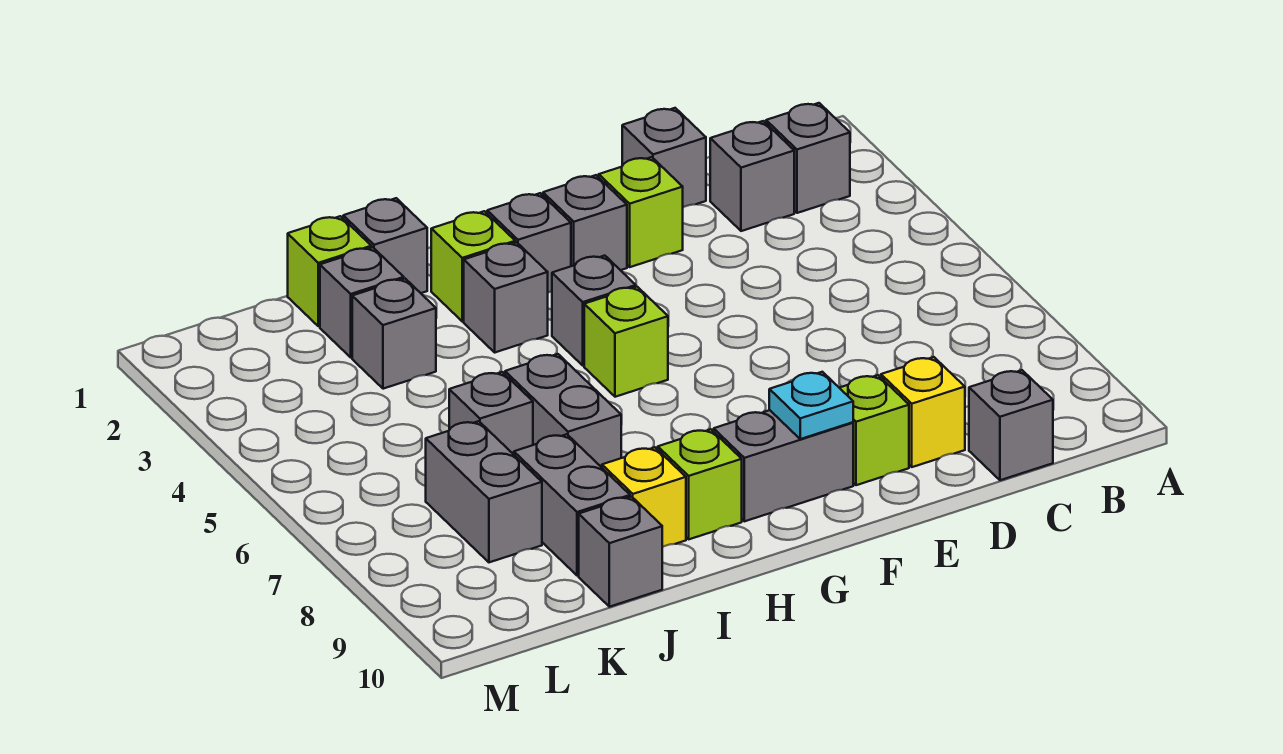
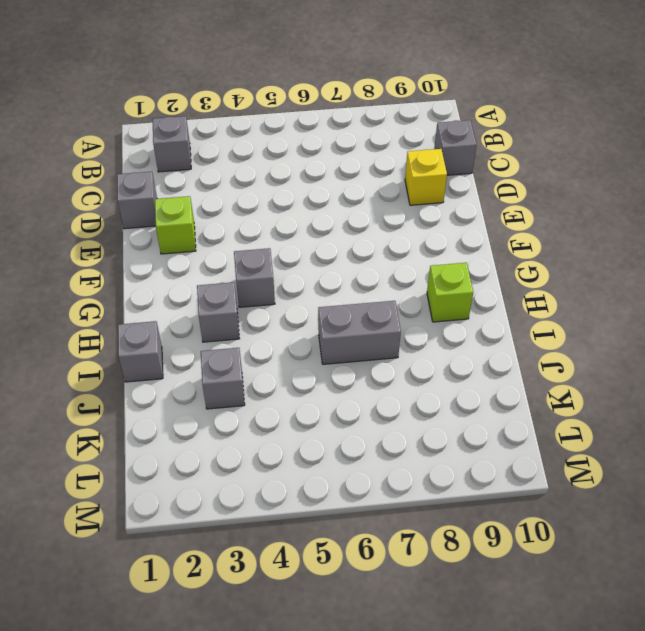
none -> grey 1x1 brick [710,121,794,231]
none -> lime 1x1 brick [840,375,909,485]
none -> grey 1x1 brick [543,175,627,270]

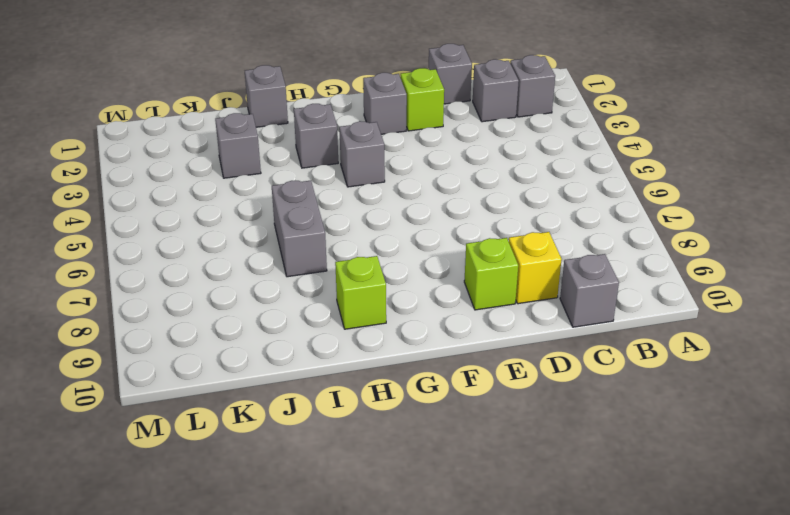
none -> grey 1x2 brick [714,410,853,521]
none -> grey 1x1 brick [487,193,571,293]
none -> lime 1x1 brick [584,287,668,397]

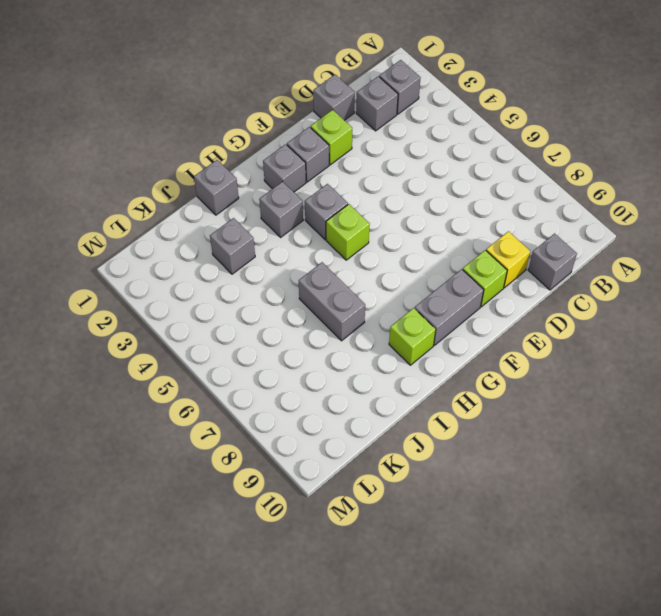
none -> lime 1x1 brick [431,211,515,321]
none -> yellow 1x1 brick [602,447,686,547]
none -> lime 1x1 brick [288,216,371,326]

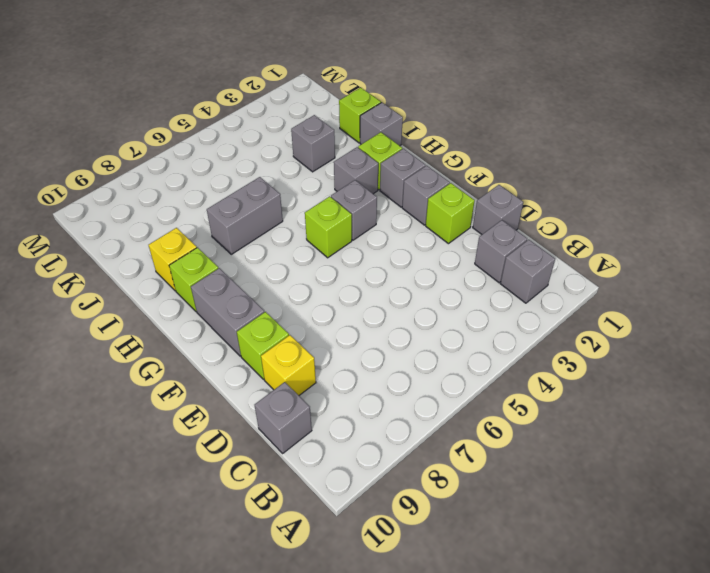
none -> grey 1x1 brick [320,247,404,357]
none -> grey 1x1 brick [449,372,533,454]
none -> grey 1x2 brick [514,434,630,576]

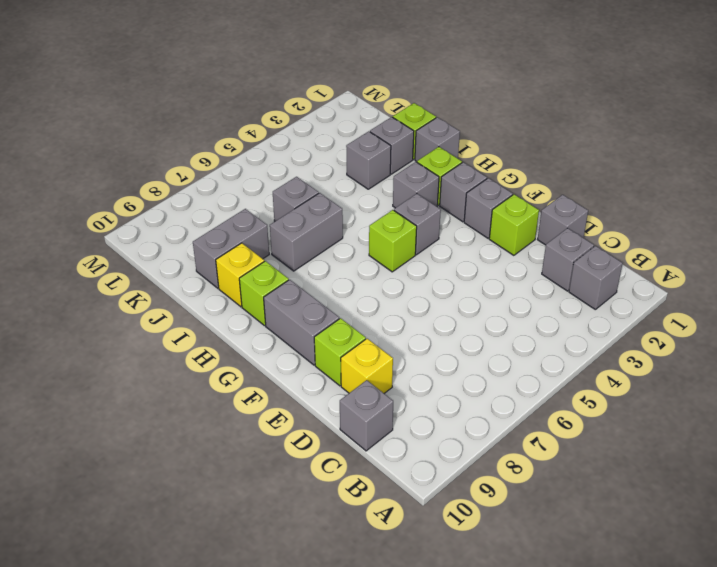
none -> grey 1x1 brick [579,497,662,607]
none -> grey 1x2 brick [426,421,542,562]
none -> cyan 1x1 plate [769,372,853,439]

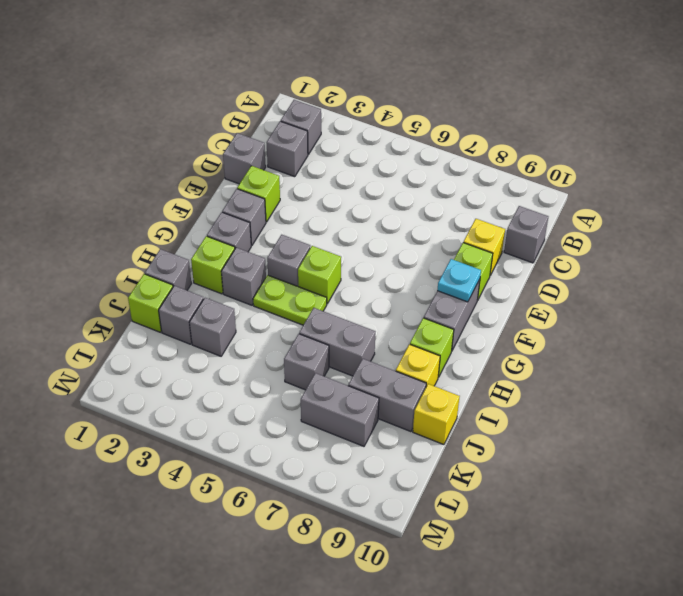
lime 1x2 plate [253,275,327,325] -> none
yellow 1x1 brick [413,384,460,445] -> grey 1x1 brick [579,497,662,607]

